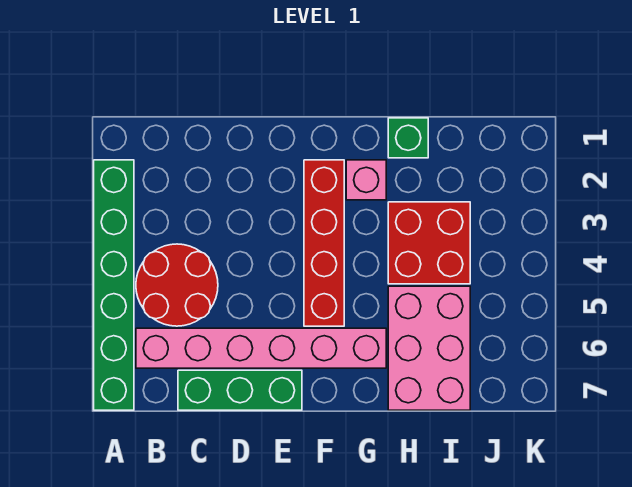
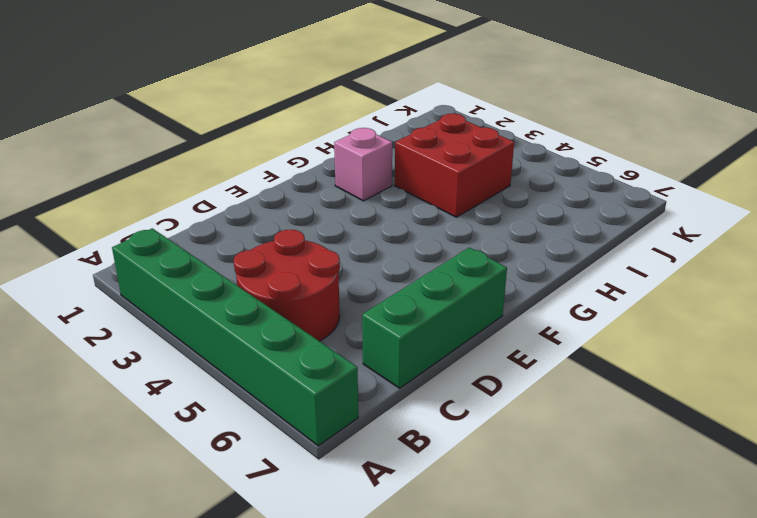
none -> pink 1x6 brick [136,328,386,368]
none -> red 1x4 brick [304,160,344,326]

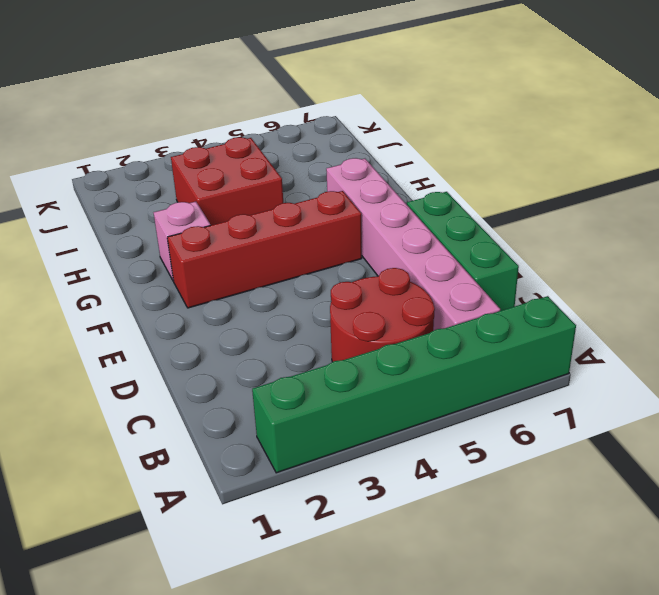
none -> green 1x1 brick [388,118,428,158]
none -> pink 2x3 brick [388,286,470,410]

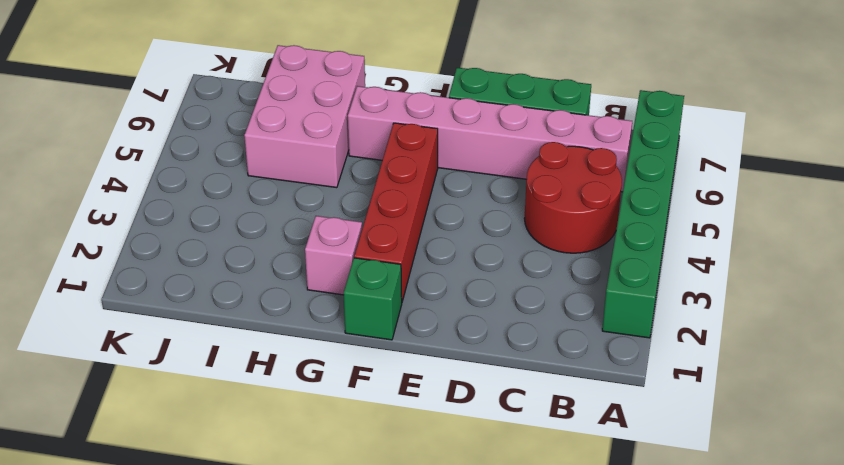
green 1x1 brick [344,258,402,340] -> green 1x1 brick moved to [388,118,428,158]
none -> red 2x2 brick [388,202,470,284]

